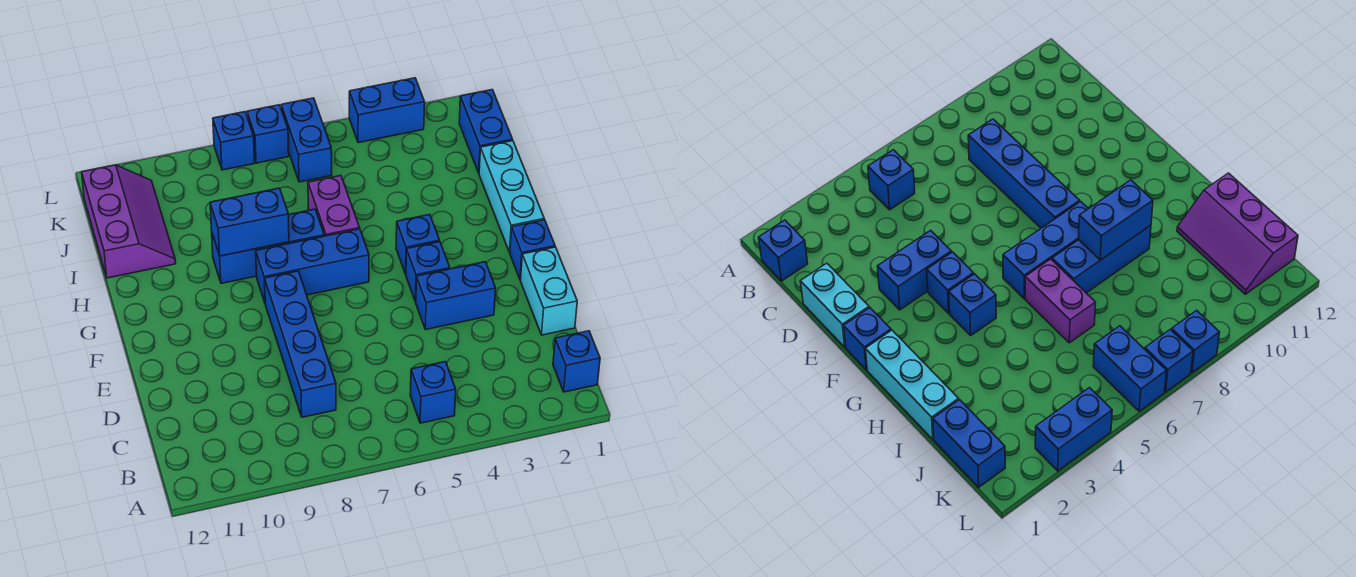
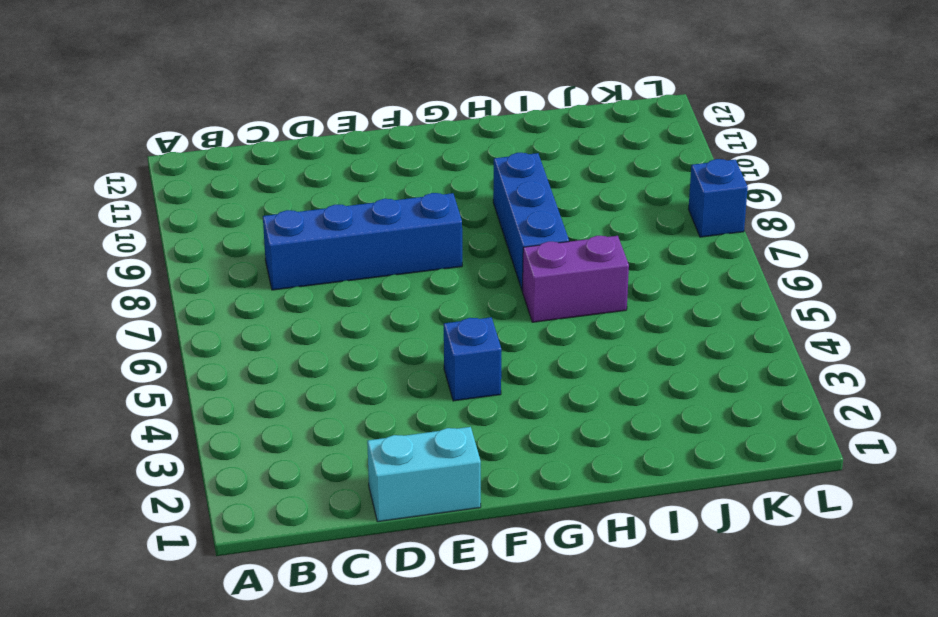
none -> blue 1x1 brick [553,331,600,392]
none -> blue 1x1 brick [410,362,456,423]
none -> blue 1x2 brick [416,262,496,330]

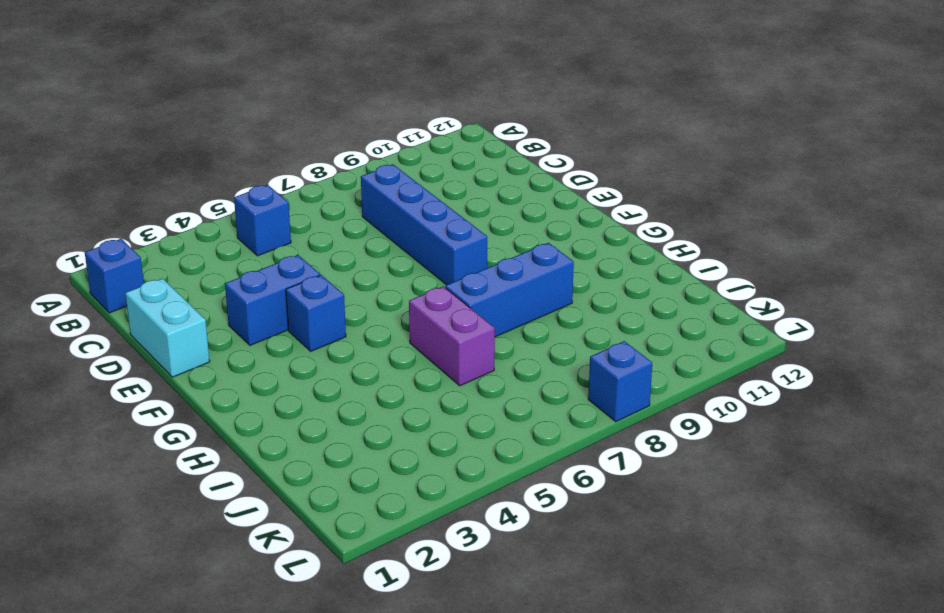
none -> blue 1x1 brick [510,220,555,280]
none -> cyan 1x3 brick [479,141,544,252]
none -> blue 1x1 brick [396,215,440,274]

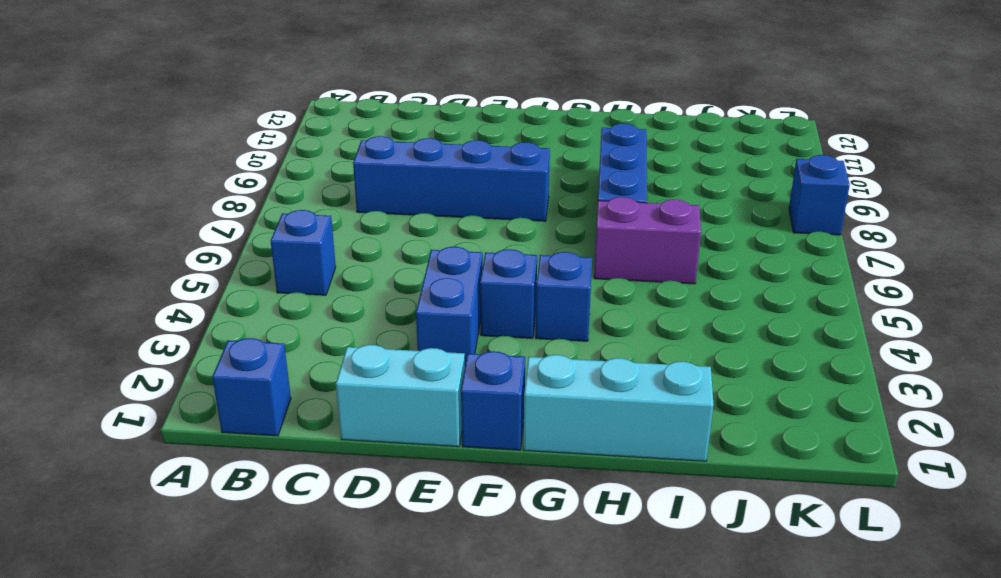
none -> blue 1x3 brick [256,229,369,302]
none -> purple 2x3 slope [82,165,176,278]
none -> blue 1x2 brick [459,90,513,173]

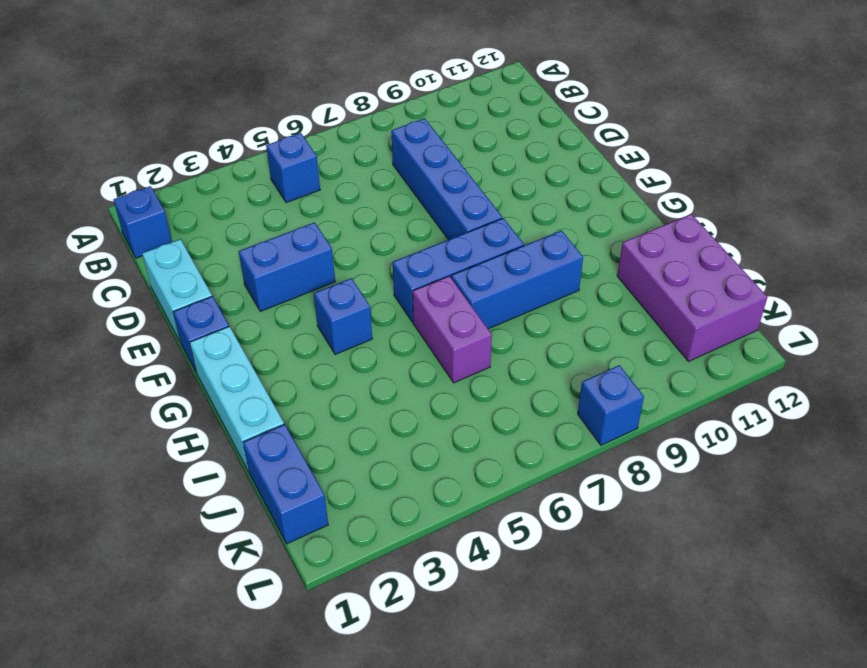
purple 2x3 brick [617,214,767,361] -> purple 2x3 slope [82,165,176,278]
none -> blue 1x1 brick [406,242,450,302]
none -> blue 1x2 brick [281,98,332,182]
none -> blue 1x2 brick [349,78,425,143]

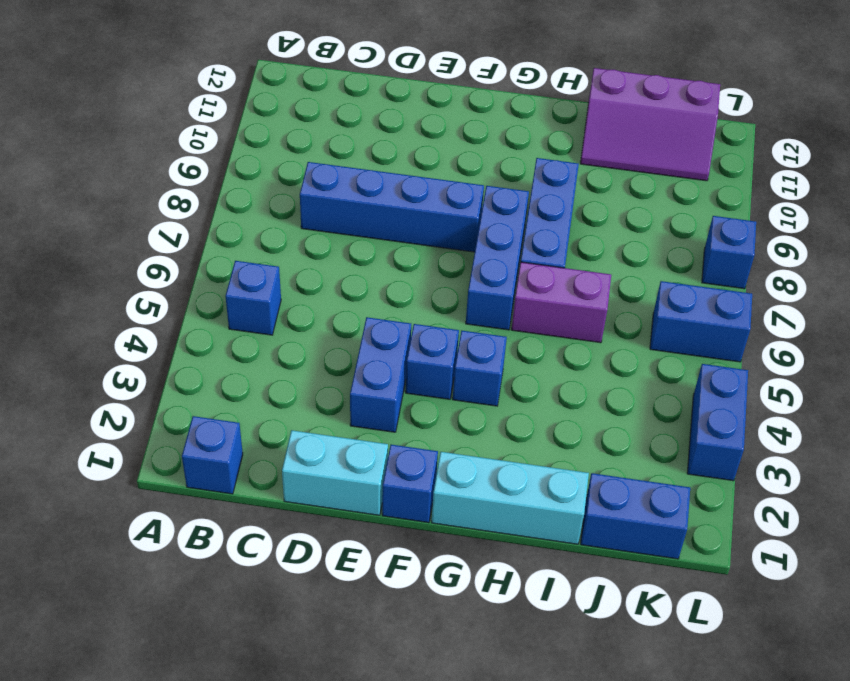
none -> blue 1x1 brick [247,105,289,163]
none -> blue 1x2 brick [210,188,289,256]

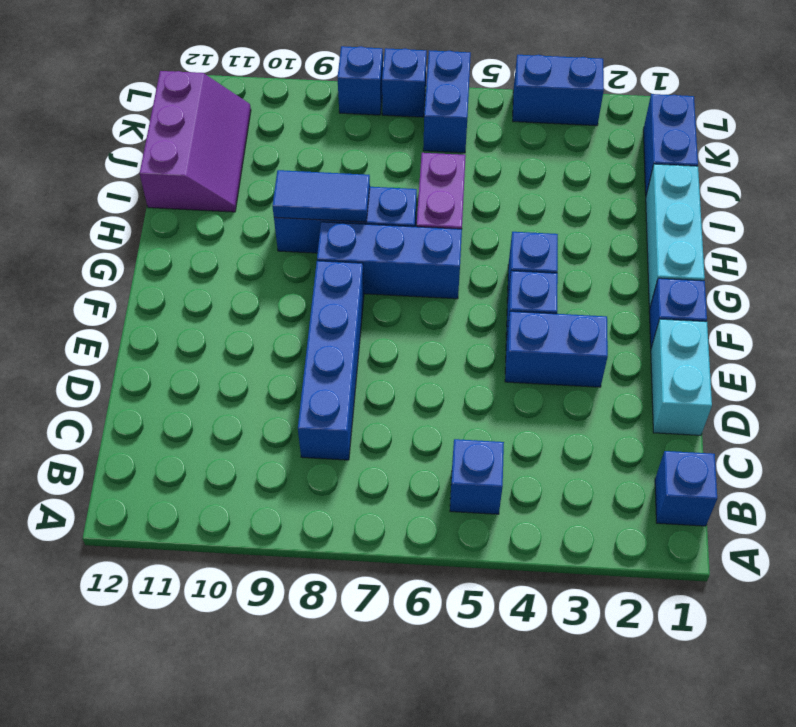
blue 1x2 tile [272,170,370,222] -> blue 1x2 brick [210,188,289,256]

